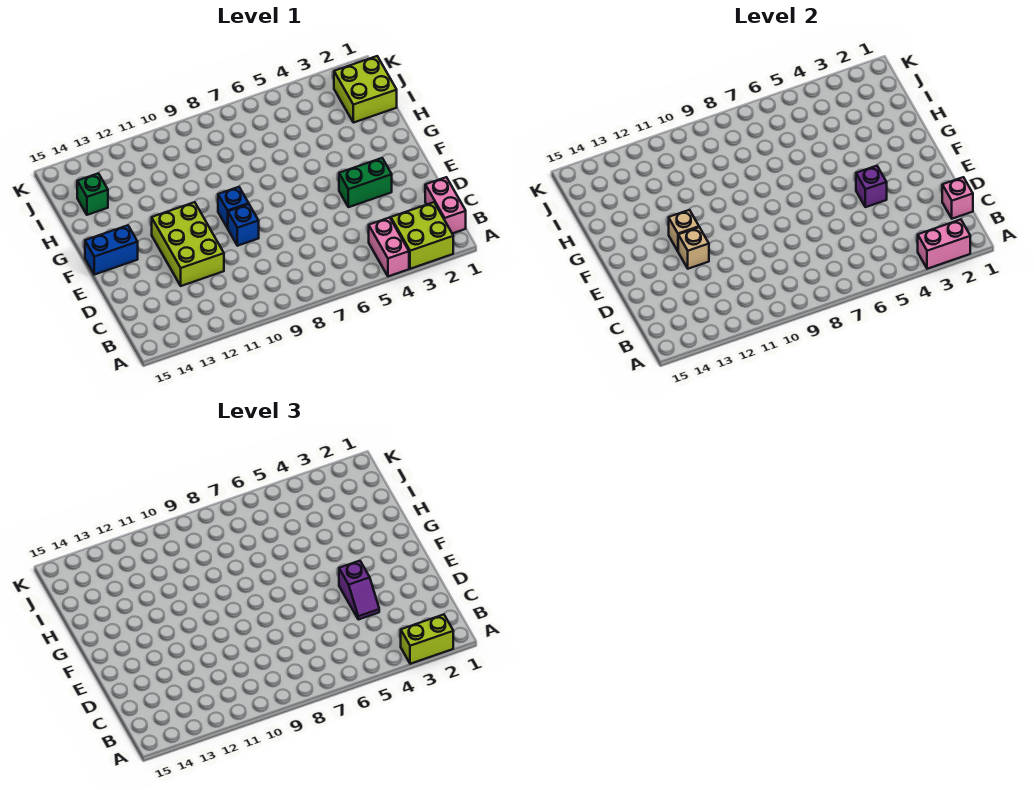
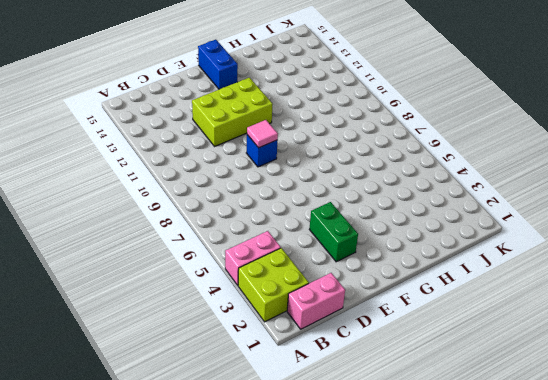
pink 1x1 tile [247,120,278,148] -> none
none -> blue 1x1 brick [218,187,249,228]
none -> lime 2x2 brick [334,56,397,123]
none -> green 1x1 brick [77,173,108,215]

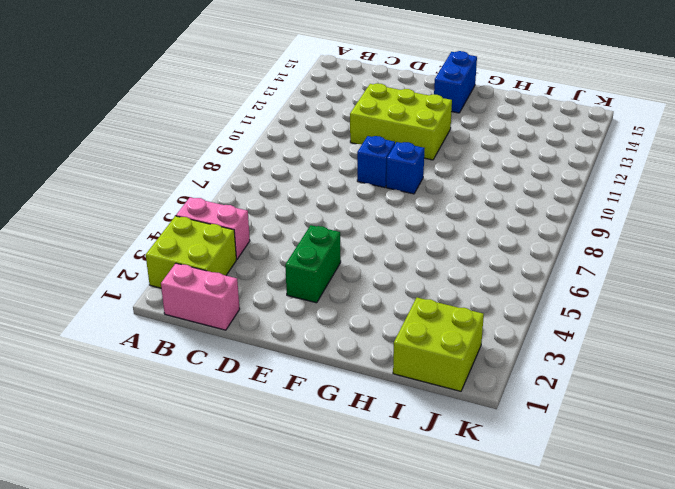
none -> green 1x1 brick [77,173,108,215]
none -> pink 1x2 brick [918,220,970,269]
none -> pink 1x1 brick [942,177,973,219]

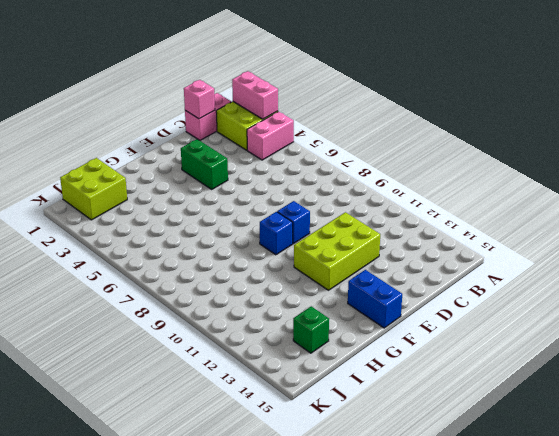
none -> purple 1x1 brick [856,166,887,207]
none -> tan 1x1 brick [678,227,709,269]
none -> tan 1x1 brick [669,210,699,251]

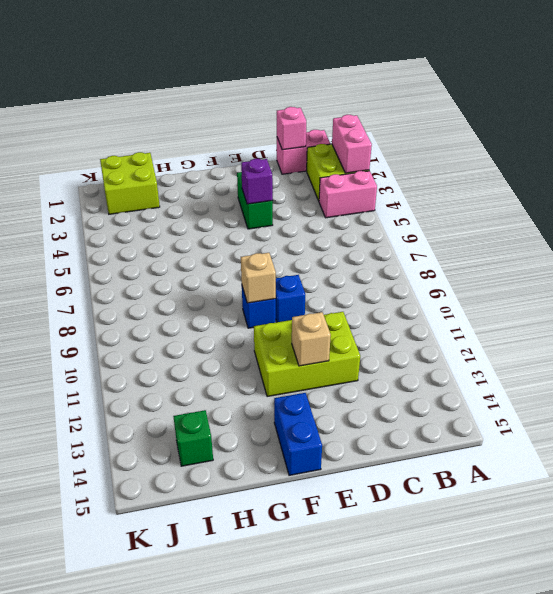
tan 1x1 brick [241,253,276,303] -> tan 1x1 brick moved to [669,210,699,251]
none -> lime 1x2 brick [401,615,453,664]
none -> purple 1x2 slope [339,561,379,620]

